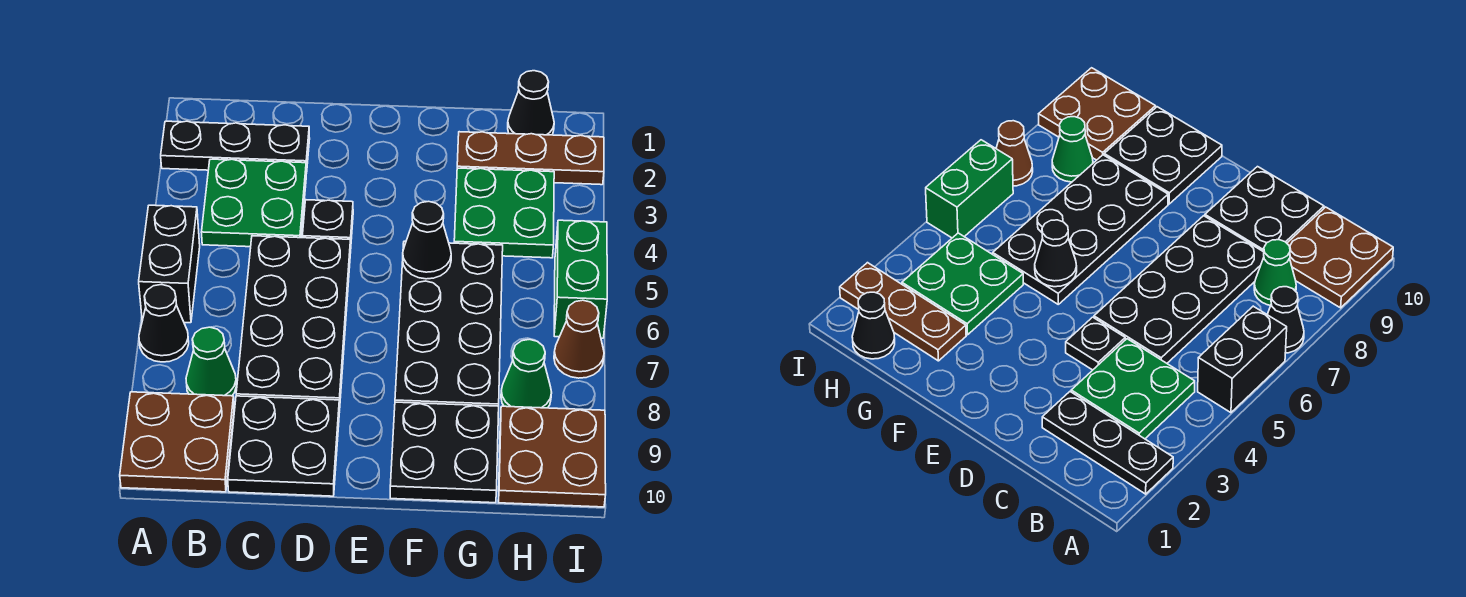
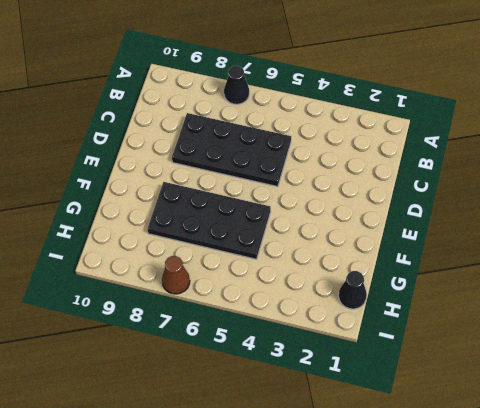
none -> black 1x3 plate [161,121,310,173]
none -> black 1x2 brick [139,205,200,323]
none -> brown 2x2 plate [120,392,234,492]

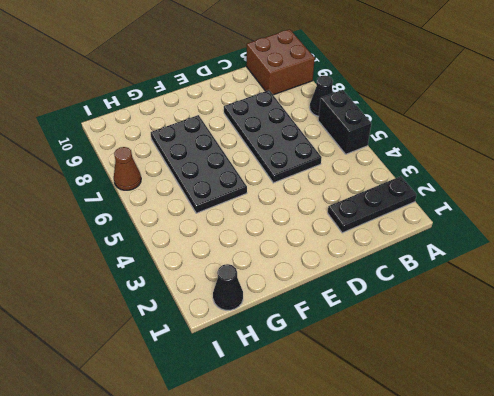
brown 2x2 brick [247,29,315,95] -> brown 2x2 plate [120,392,234,492]
none -> green 2x2 plate [201,159,306,247]
none -> green 1x1 cone [186,327,236,396]
none -> black 2x2 plate [228,396,340,496]

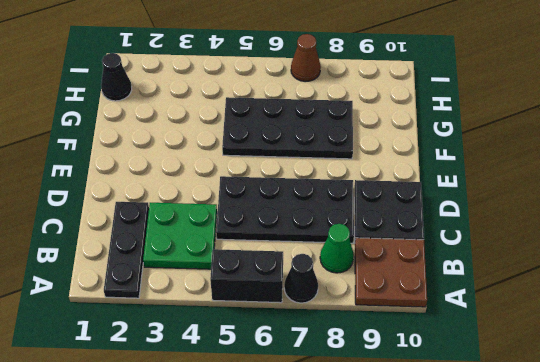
none -> black 1x1 plate [302,200,353,241]
none -> black 2x2 plate [390,402,499,503]
none -> brown 1x3 plate [457,132,604,185]

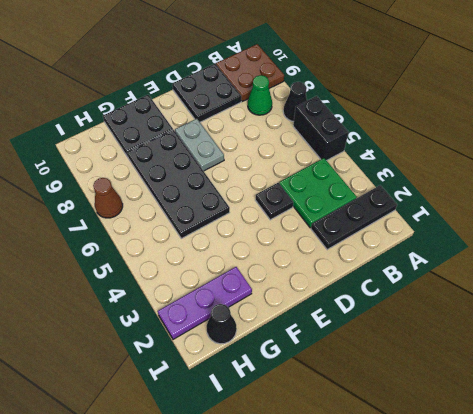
grey 1x2 plate [175,119,224,171] -> none
purple 1x3 plate [158,267,252,339] -> brown 1x3 plate [457,132,604,185]
none -> black 2x4 plate [236,236,351,410]
none -> green 2x2 plate [454,168,554,258]
none -> green 1x1 cone [501,339,552,408]

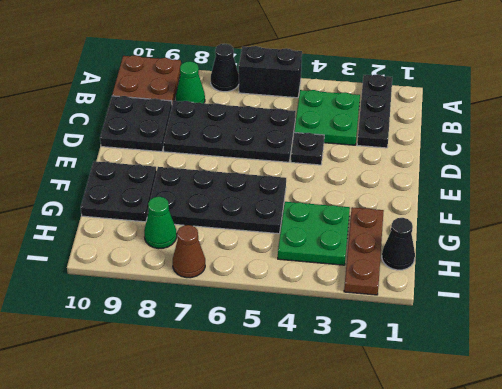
none -> brown 2x2 plate [498,406,606,507]
none -> green 1x2 brick [554,220,607,338]
none -> black 1x1 cone [403,201,451,279]

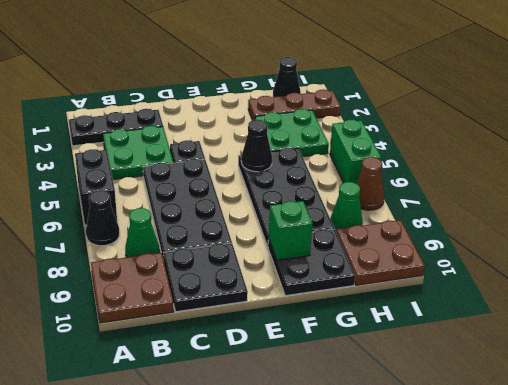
green 1x1 brick [269,201,313,260] -> none

